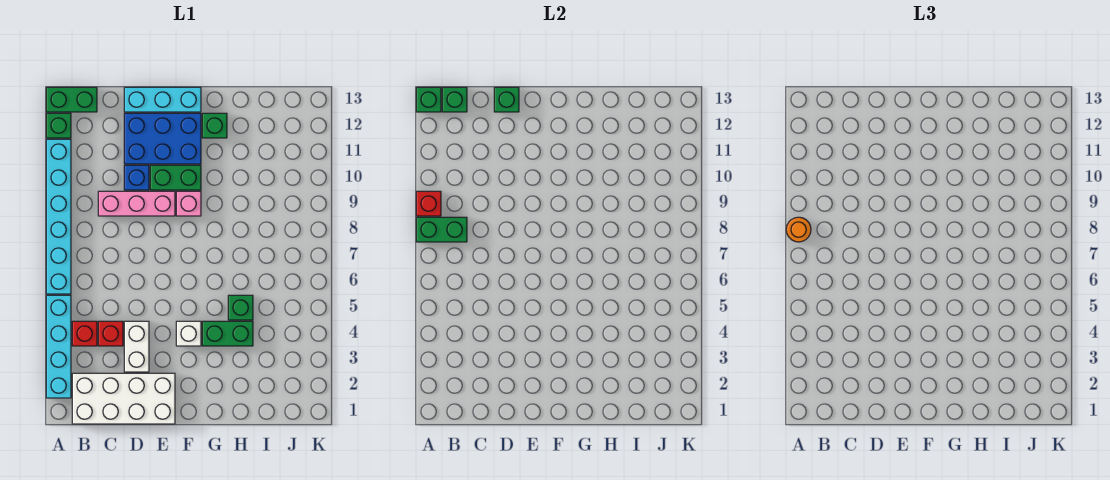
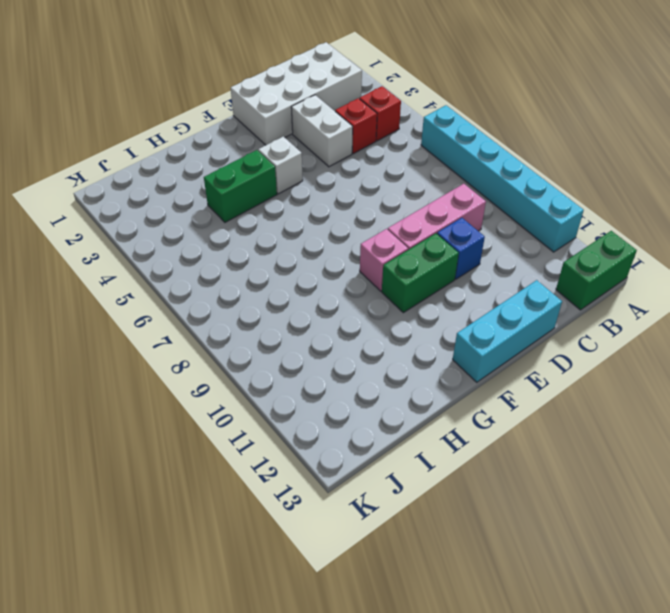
none -> cyan 1x4 brick [46,295,71,398]
none -> green 1x1 brick [46,113,71,138]
none -> blue 2x3 brick [124,113,201,164]

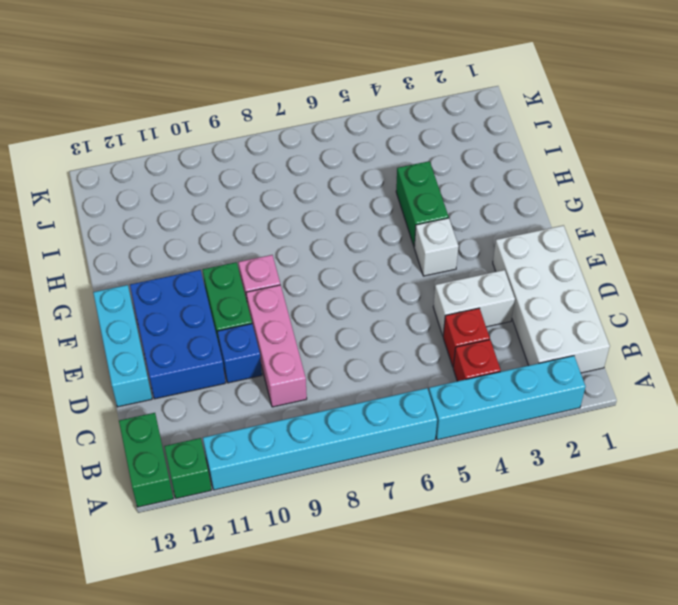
none -> green 1x1 brick [202,113,227,138]
none -> green 1x1 brick [228,295,253,320]
none -> green 1x2 brick [416,217,467,242]

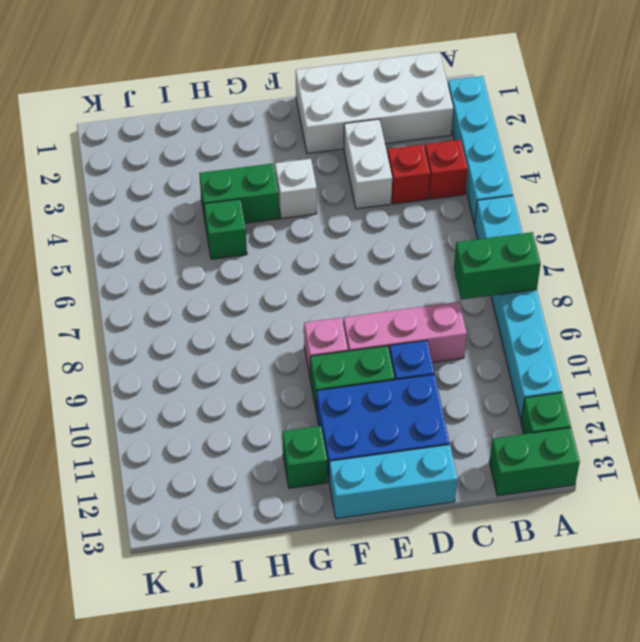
none -> red 1x1 brick [416,191,441,216]
none -> green 1x1 brick [416,87,441,112]
none -> green 1x1 brick [442,87,467,112]

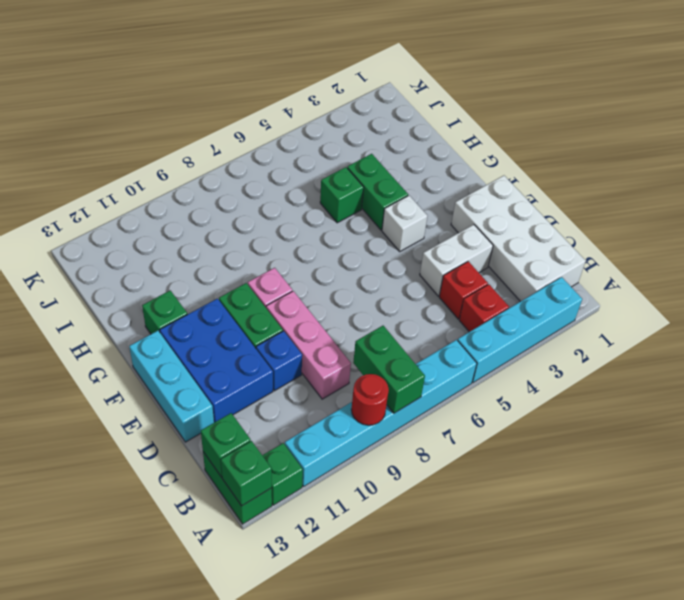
red 1x1 round brick [351,374,389,425] -> red 1x1 brick [416,191,441,216]
none -> green 1x1 brick [494,87,519,112]
none -> orange 1x1 round brick [786,217,811,242]

